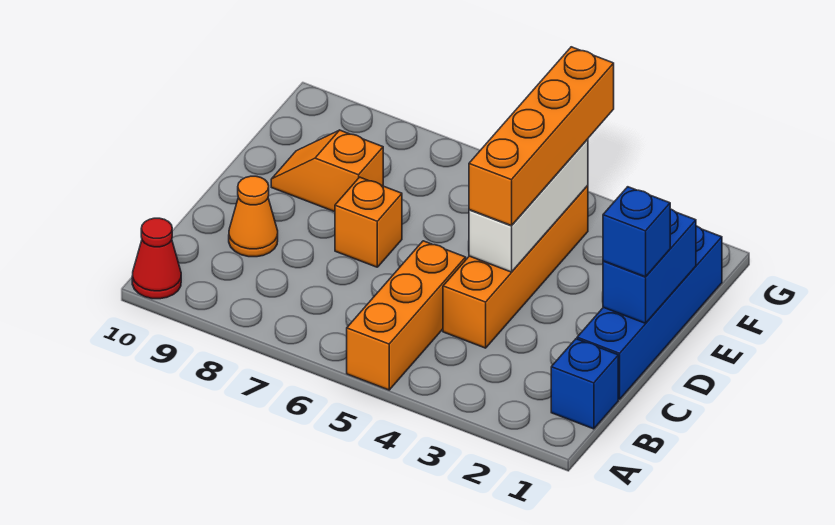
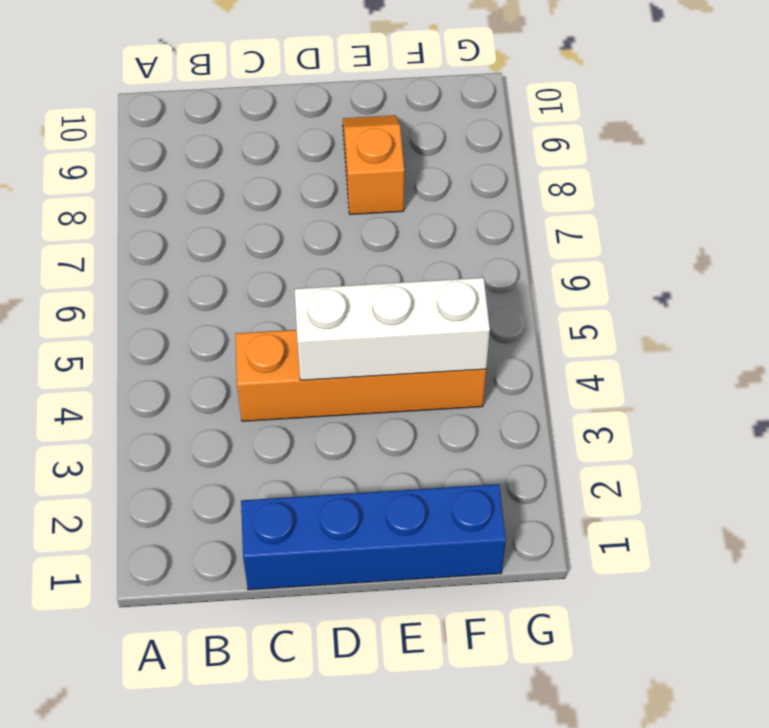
none -> orange 1x3 brick [347,241,466,390]
none -> red 1x1 cone [132,218,181,299]
none -> blue 1x1 brick [551,339,618,429]

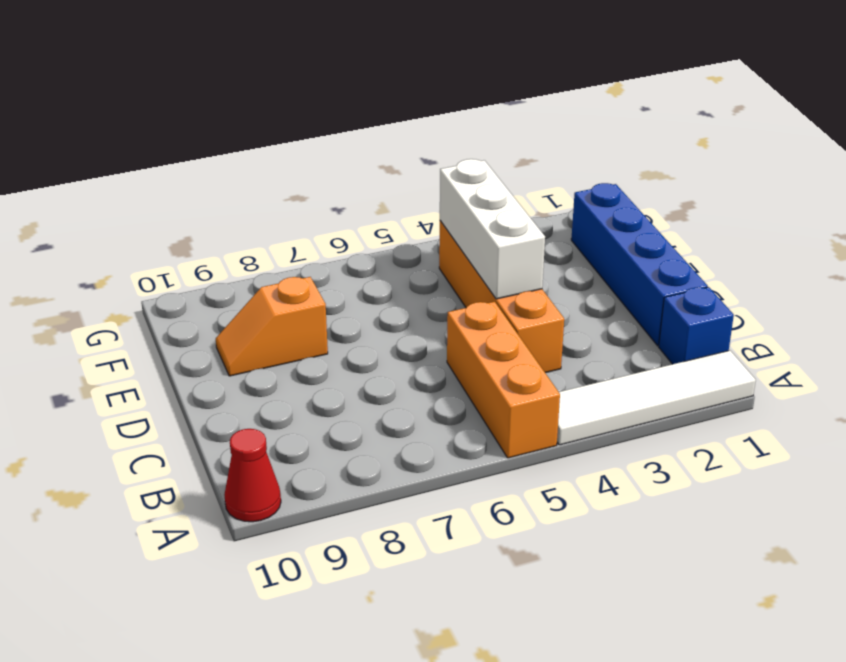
white 1x4 tile [557,350,756,445] -> none
none -> orange 1x1 cone [229,176,278,257]
none -> orange 1x1 brick [335,177,402,267]
none -> blue 1x2 brick [603,209,696,323]

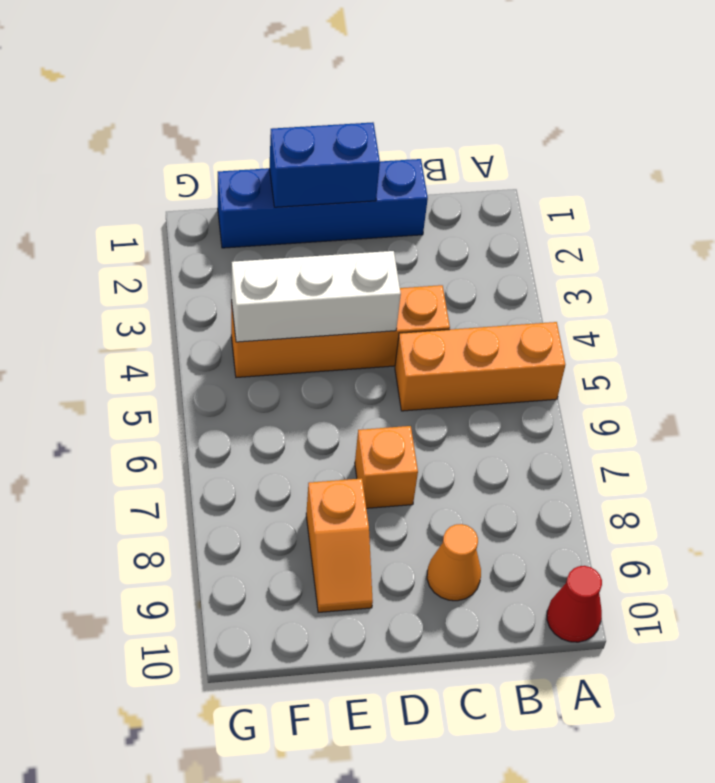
none -> blue 1x1 brick [551,339,618,429]
none -> blue 1x1 brick [603,187,670,277]
none -> orange 1x4 brick [469,47,614,226]

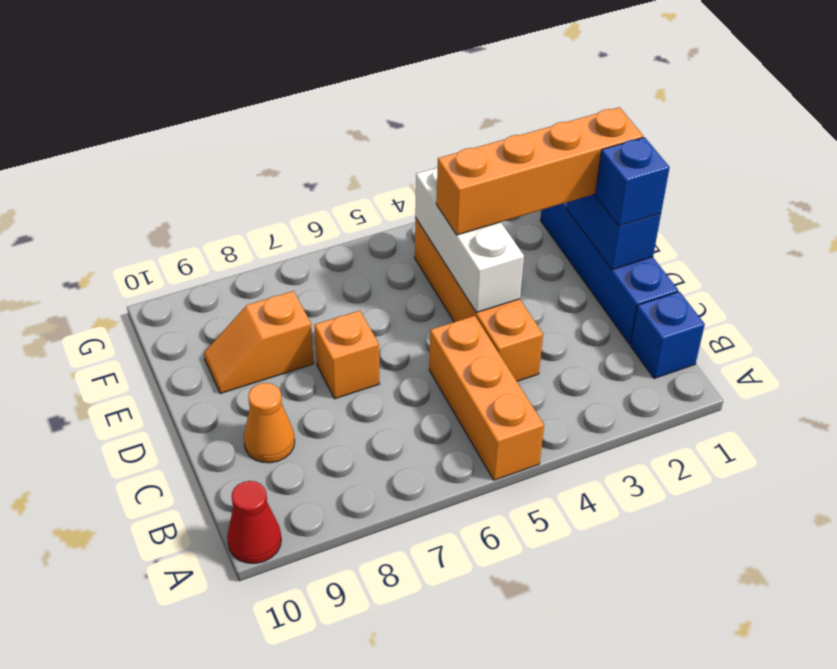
orange 1x4 brick [436,107,643,235] -> orange 1x4 brick turned to [469,47,614,226]

